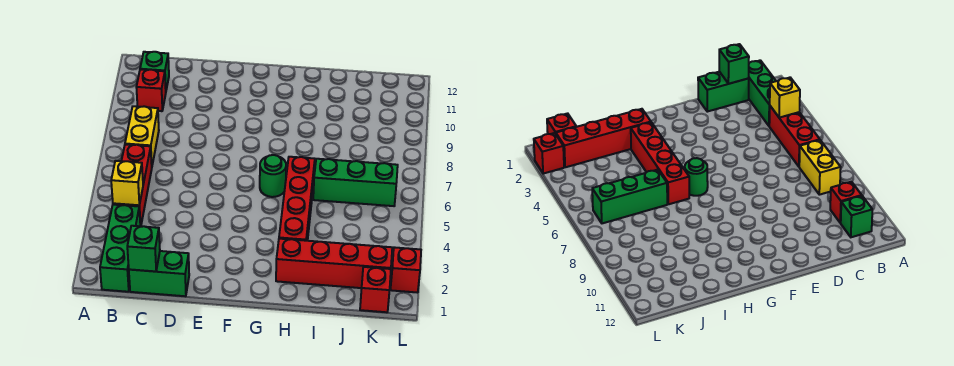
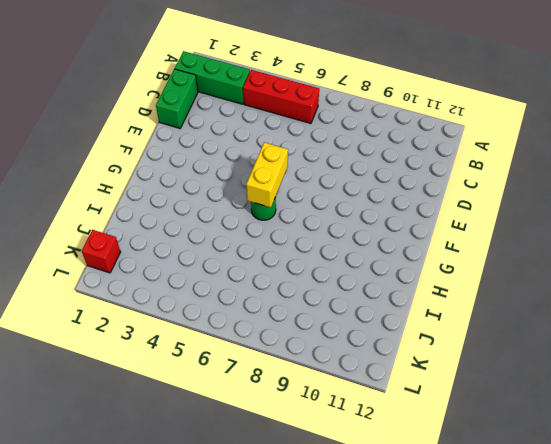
yellow 1x2 brick [246,142,288,208] -> yellow 1x2 brick turned to [125,106,159,165]
none -> red 1x1 brick [136,70,166,111]
none -> green 1x1 brick [140,52,169,90]
none -> red 1x4 brick [276,239,392,288]

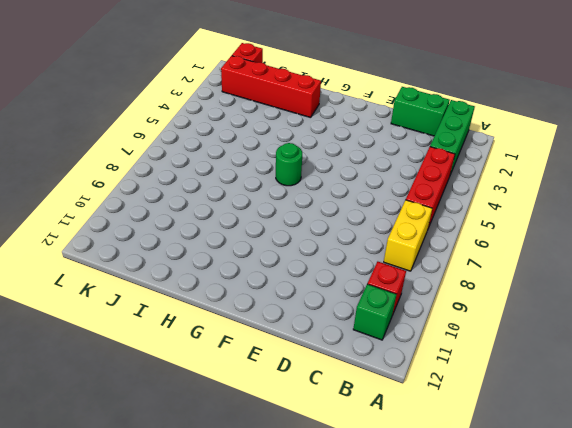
none -> red 1x4 brick [279,157,315,241]
none -> green 1x3 brick [313,159,398,206]
none -> red 1x1 brick [390,247,421,293]

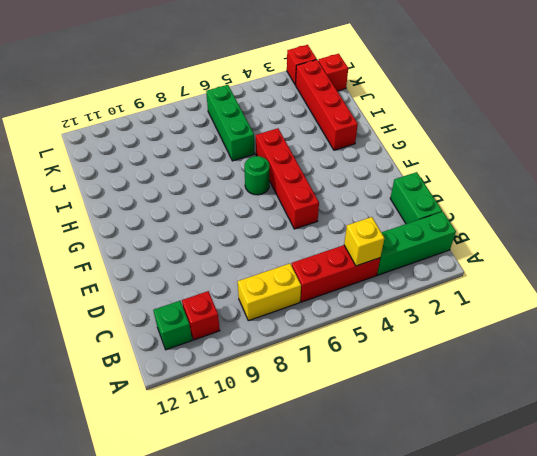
red 1x4 brick [256,128,319,229] -> red 1x4 brick turned to [279,157,315,241]
none -> green 1x1 brick [127,226,160,271]

